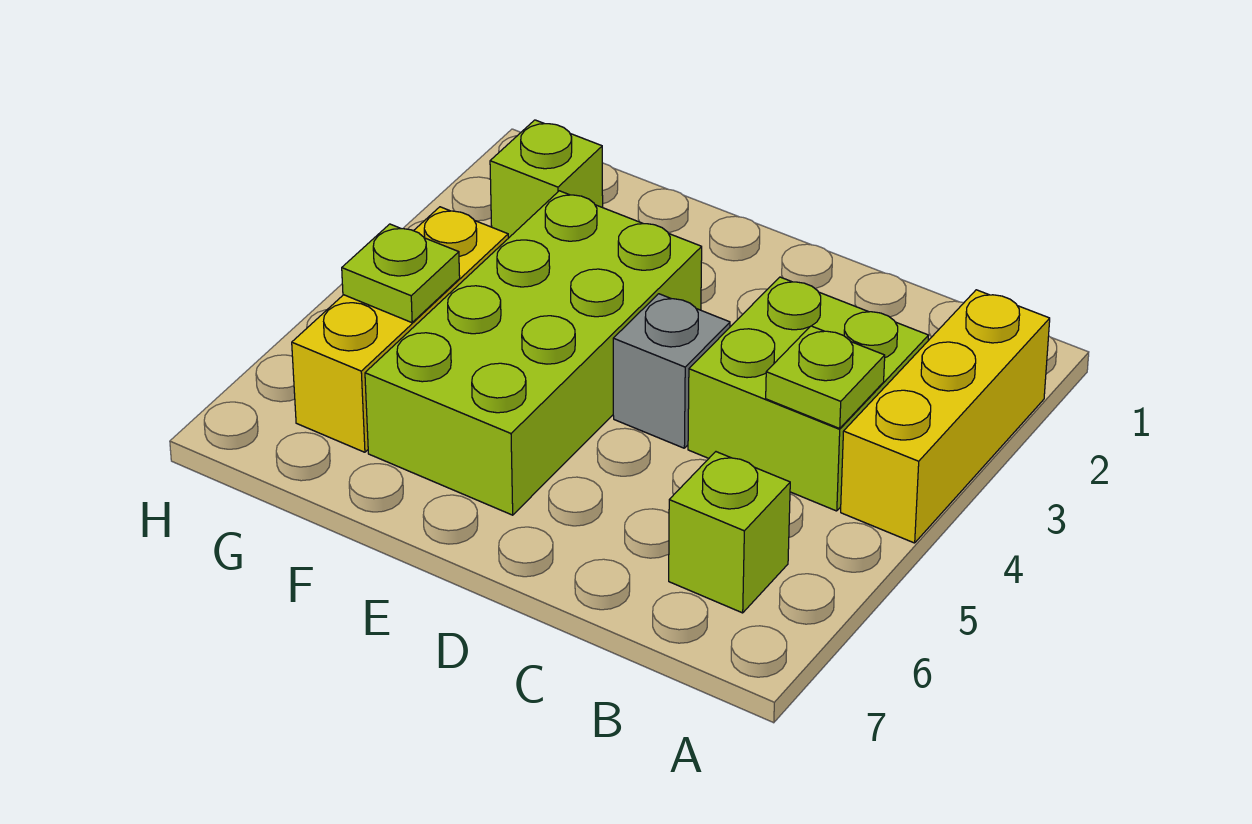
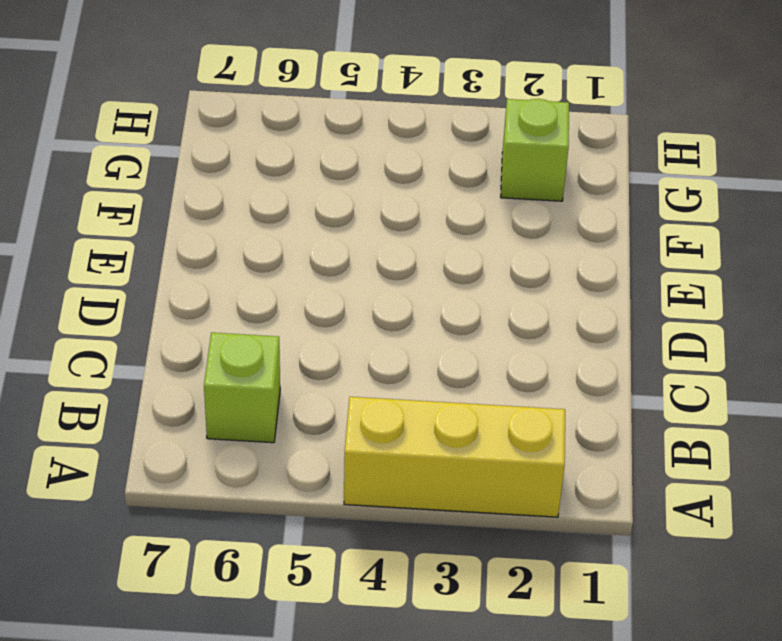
none -> lime 2x2 brick [688,277,929,511]
none -> grey 1x1 brick [613,294,730,448]

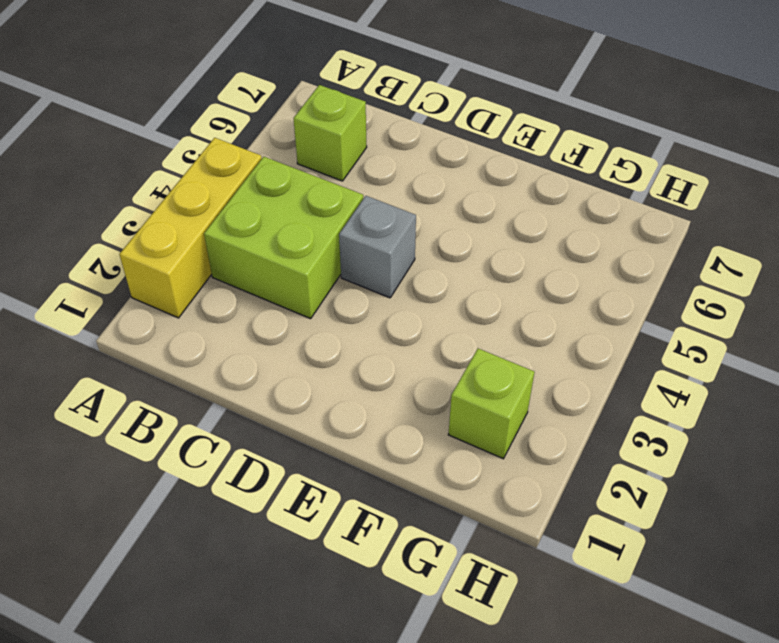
none -> lime 2x4 brick [365,191,702,515]
none -> yellow 1x3 brick [292,207,508,452]

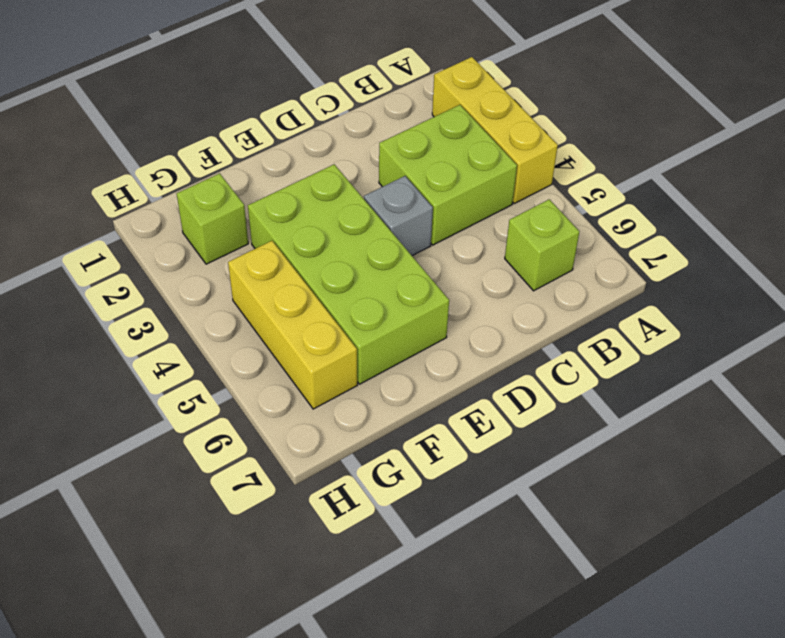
none -> lime 1x1 plate [766,326,885,428]
none -> lime 1x1 plate [342,224,460,323]

